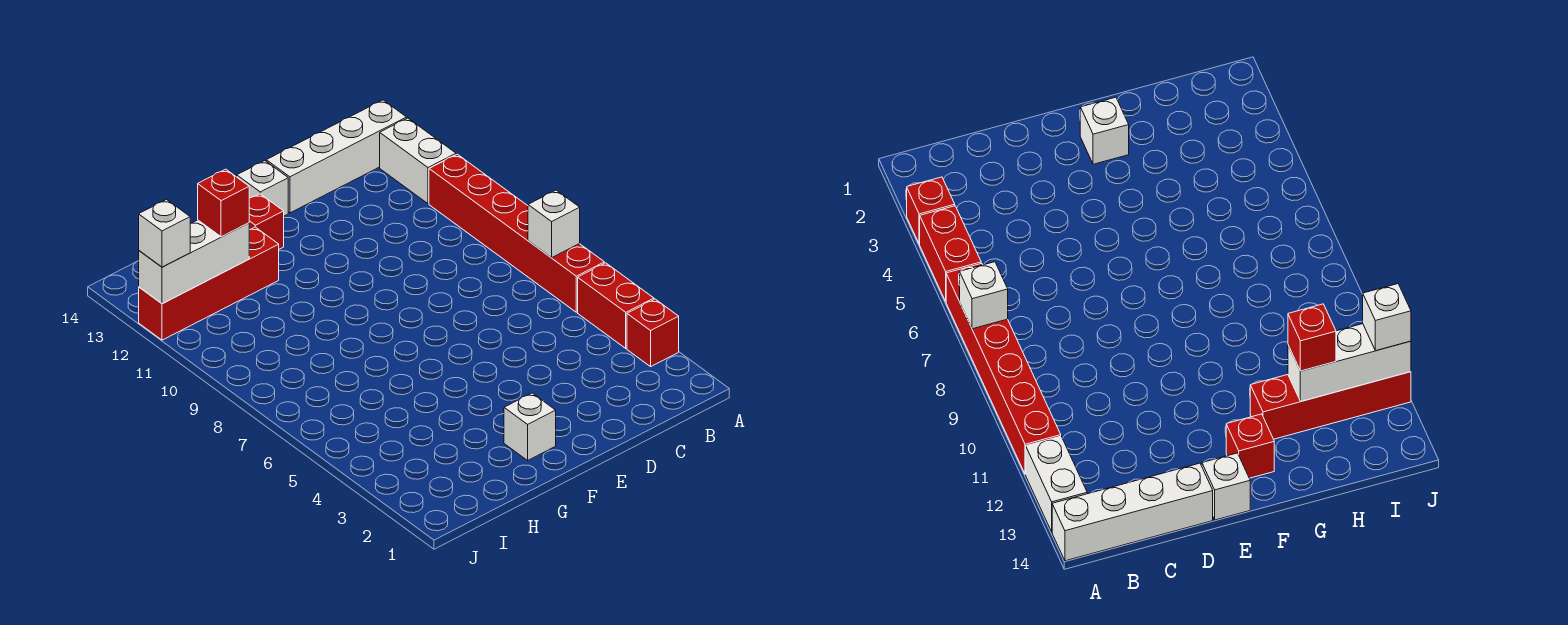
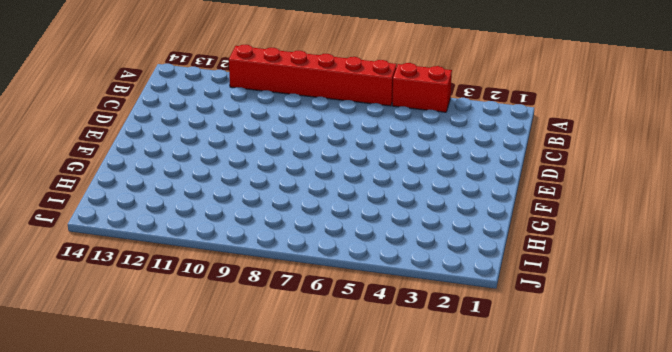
none -> red 1x1 brick [627,299,679,367]
none -> white 1x2 brick [380,118,456,204]
none -> white 1x4 brick [266,100,407,213]

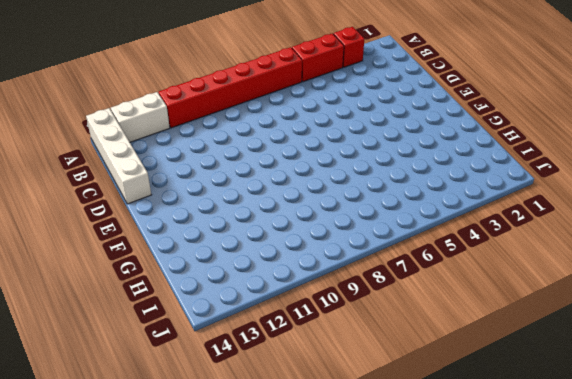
none -> white 1x1 brick [237,161,288,216]
none -> white 1x1 brick [504,393,556,460]
none -> red 1x1 brick [249,194,284,249]

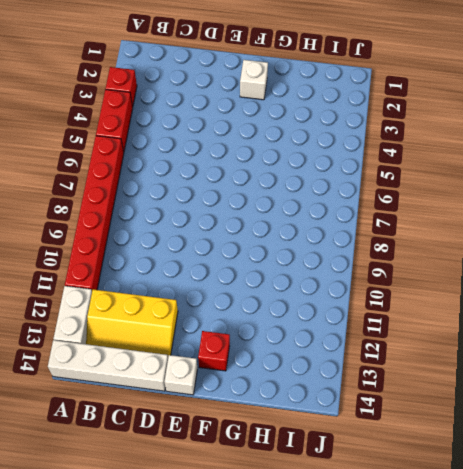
yellow 2x3 slope [86,289,178,357] -> none
none -> red 1x4 brick [139,227,279,340]
none -> white 1x1 brick [528,190,580,258]
none -> white 1x3 brick [139,220,249,304]

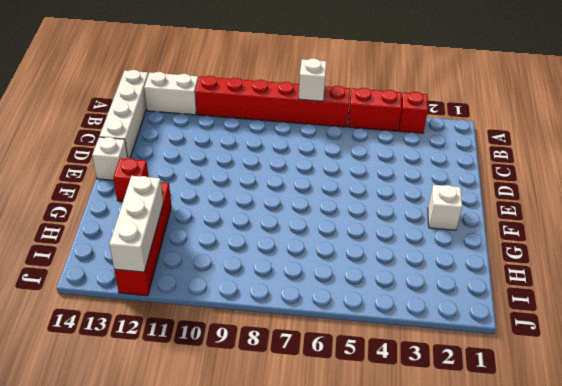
none -> red 1x1 brick [198,169,249,237]
none -> white 1x1 brick [139,200,190,267]

